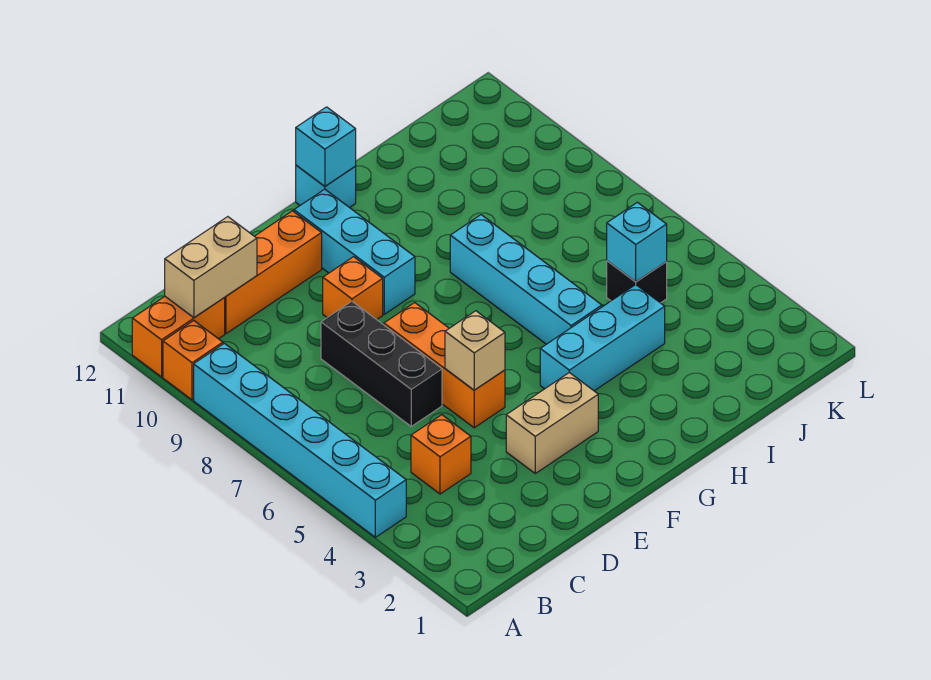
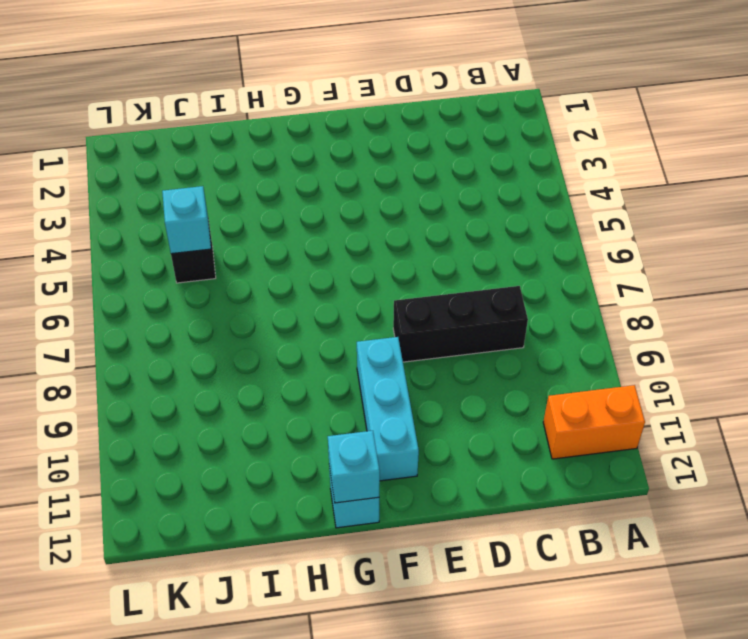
black 1x3 brick [393,286,528,362] -> black 1x3 brick turned to [321,301,442,426]
none -> cyan 1x6 brick [194,343,406,537]
none -> orange 1x1 brick [163,321,223,400]
none -> orange 1x1 brick [411,415,471,494]

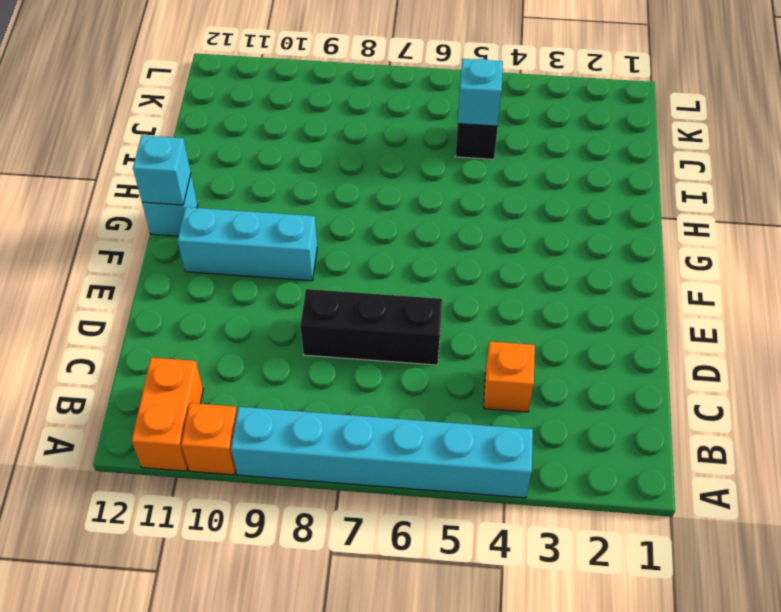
none -> orange 1x3 brick [224,211,322,334]
none -> tan 1x2 brick [506,373,598,473]
none -> orange 1x3 brick [384,303,505,428]

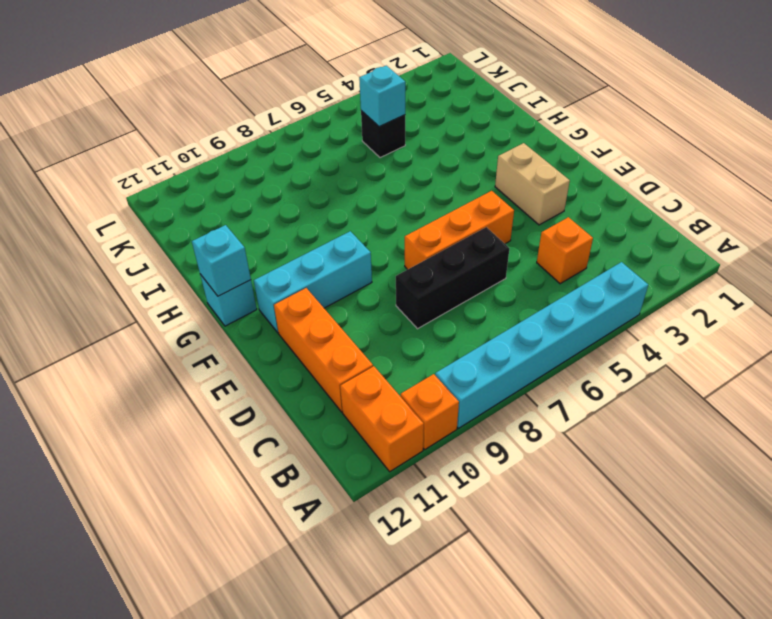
none -> orange 1x1 brick [323,257,383,320]
none -> cyan 1x3 brick [540,285,665,391]
none -> cyan 1x4 brick [450,215,602,344]

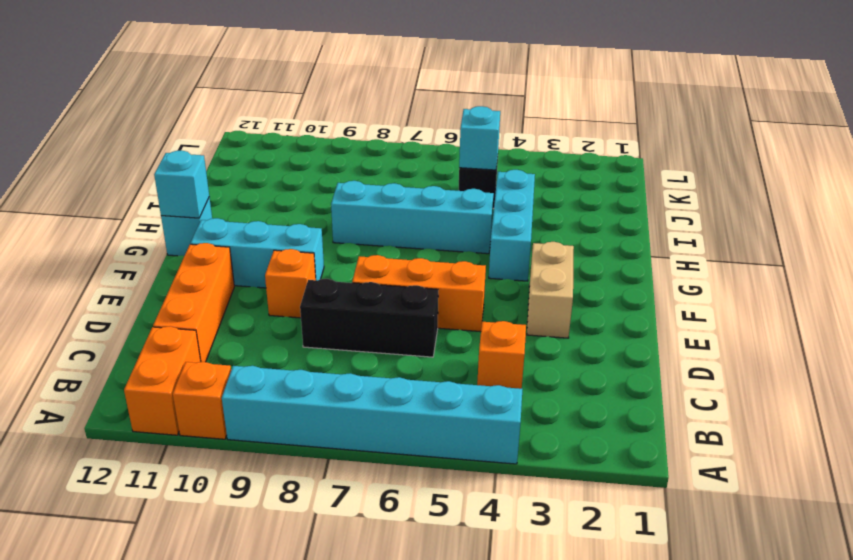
none -> tan 1x2 brick [165,217,257,318]
none -> tan 1x1 brick [445,311,505,390]

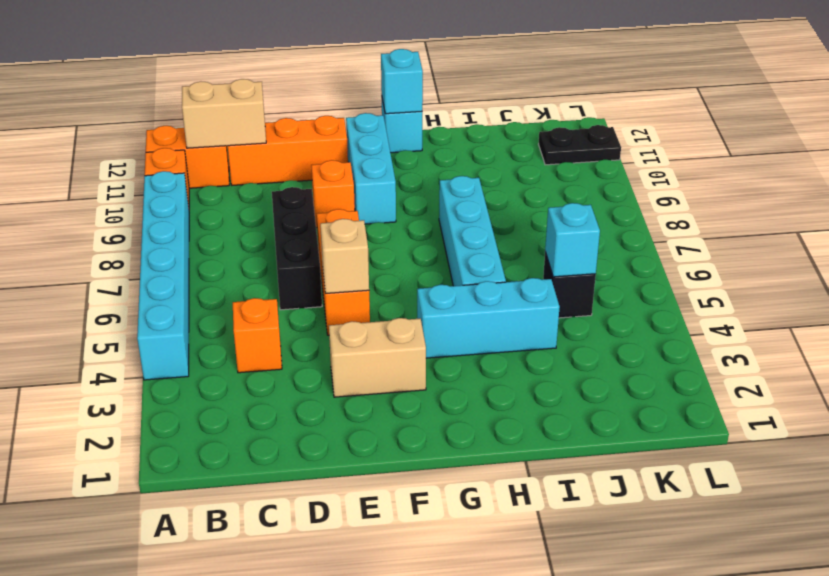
black 1x2 plate [539,125,621,165] -> none

